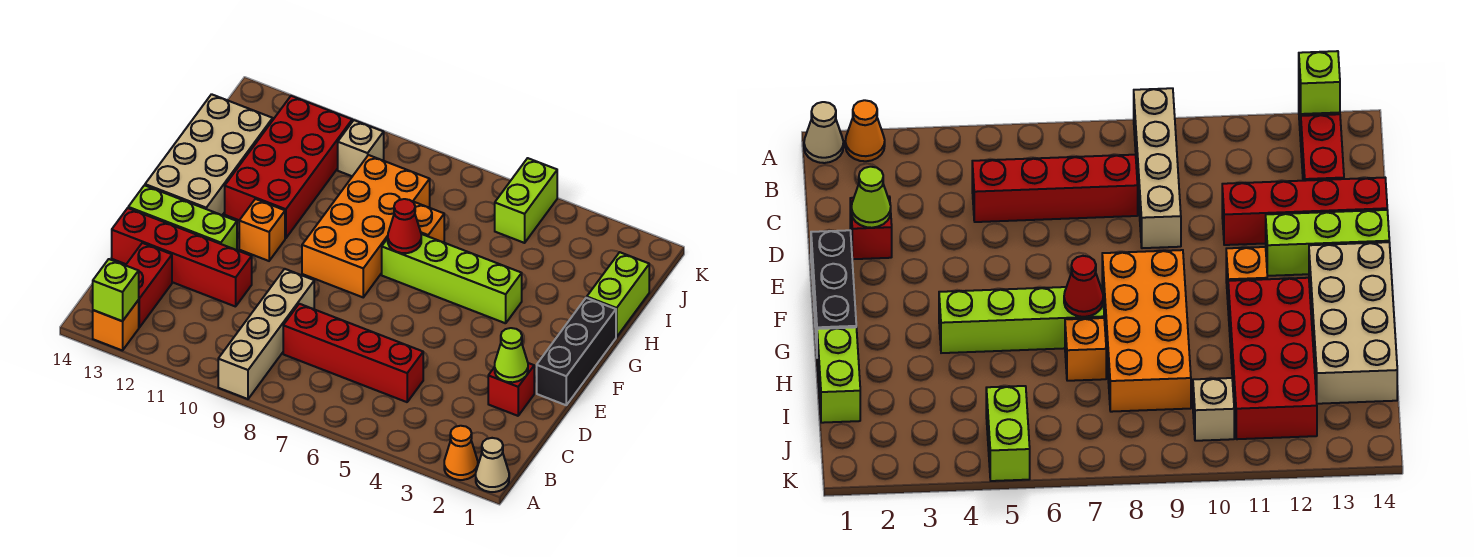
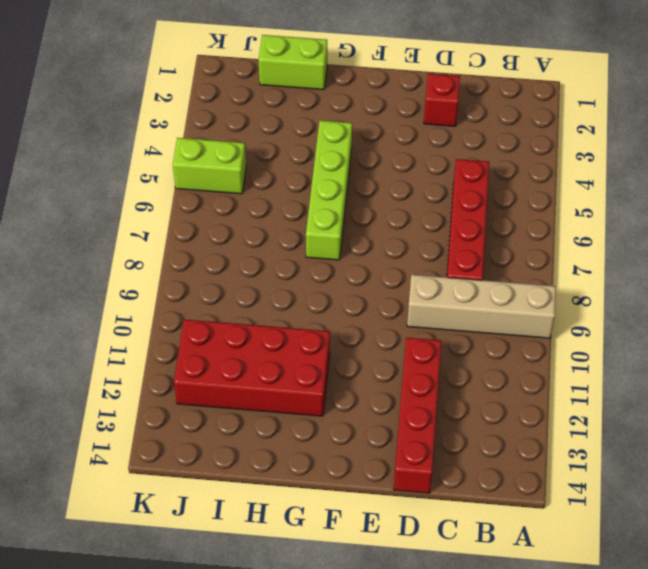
none -> tan 1x1 cone [476,438,509,492]
none -> orange 1x1 cone [444,426,478,480]
none -> orange 1x1 brick [93,300,139,351]

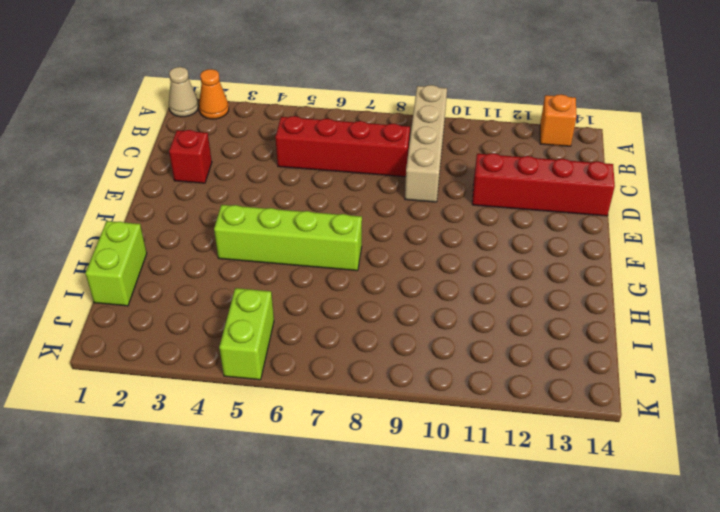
none -> red 1x2 brick [126,243,172,328]
none -> black 1x3 brick [537,298,616,405]
none -> lime 1x3 brick [128,185,237,250]

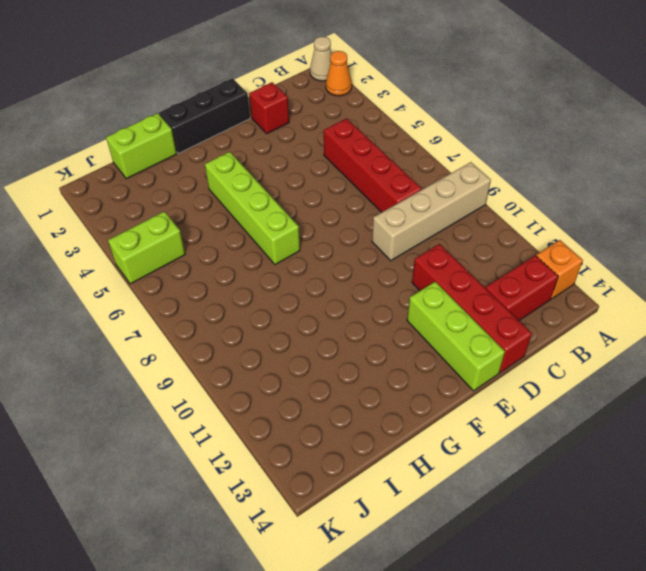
none -> orange 2x4 brick [302,155,430,297]
none -> orange 1x1 brick [239,199,285,261]
none -> tan 2x4 brick [145,94,273,215]

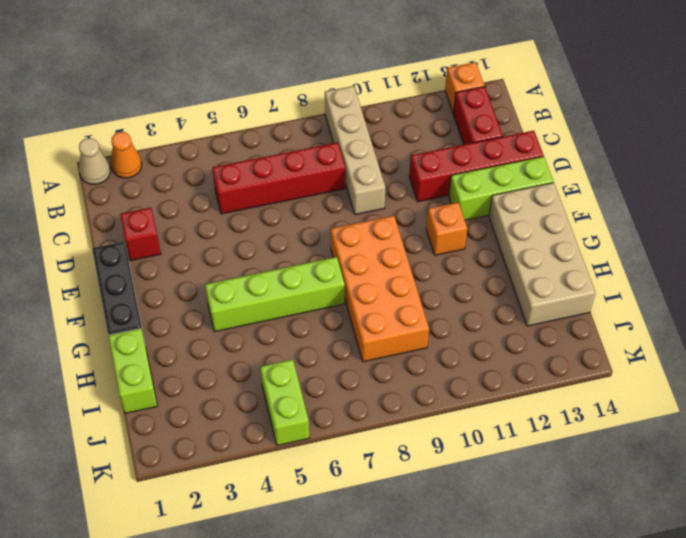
none -> red 2x4 brick [225,96,352,238]
none -> orange 1x1 brick [414,202,444,242]
none -> tan 1x1 brick [338,120,384,176]

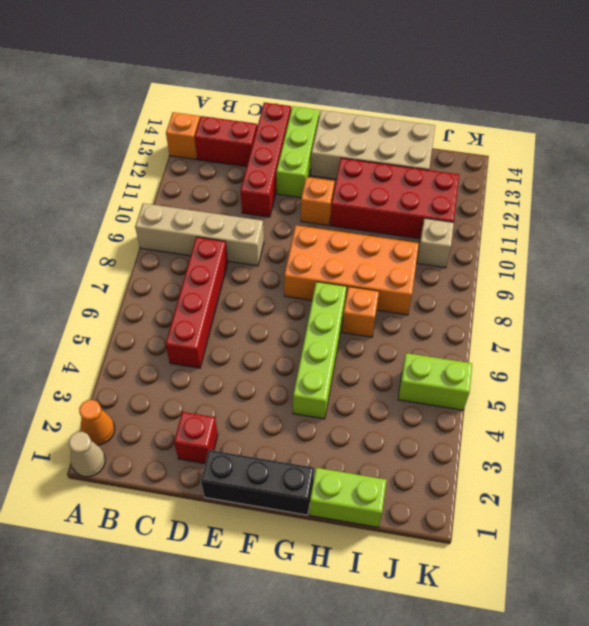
none -> lime 1x1 brick [93,259,139,321]
none -> lime 1x1 cone [495,328,528,382]
none -> red 1x1 cone [388,199,421,253]

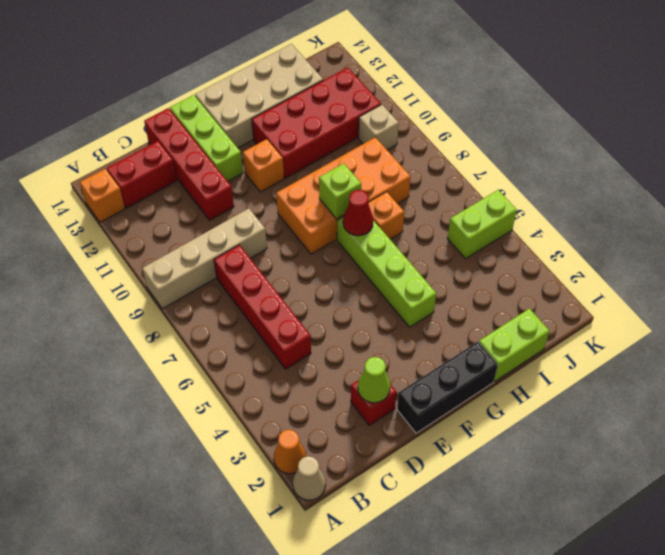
lime 1x1 brick [319,163,361,219] -> lime 1x1 brick moved to [93,259,139,321]

